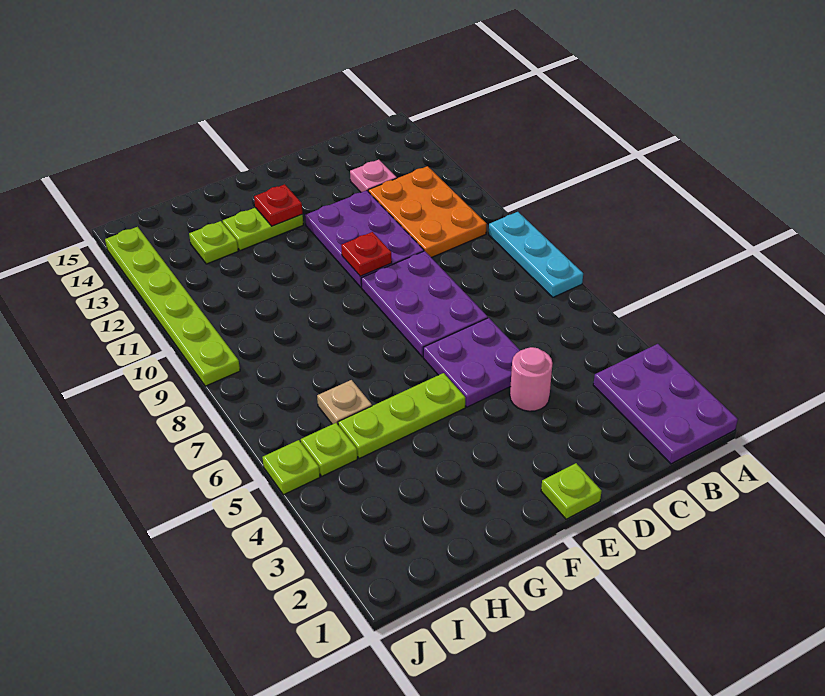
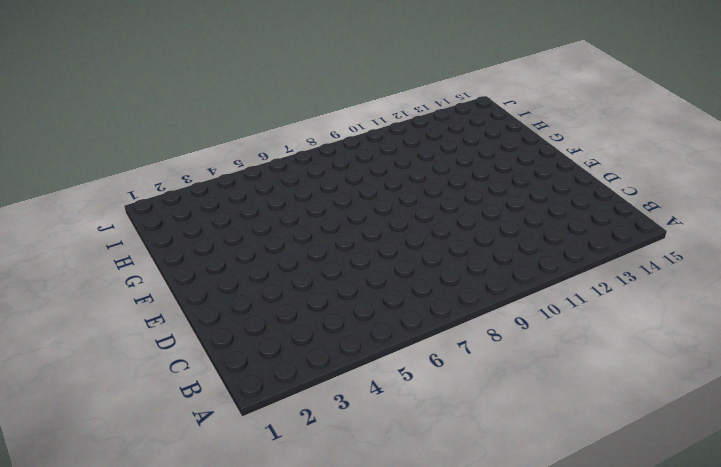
none -> purple 2x3 plate [593,344,738,464]
none -> cyan 1x3 plate [489,212,583,297]
none -> orange 2x3 plate [368,166,486,258]

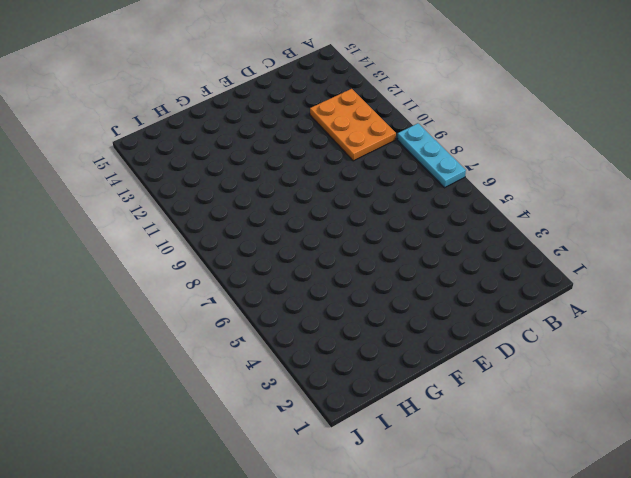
none -> purple 2x3 plate [593,344,738,464]
none -> pink 1x1 plate [350,159,397,192]
none -> pink 1x1 round brick [510,347,553,411]

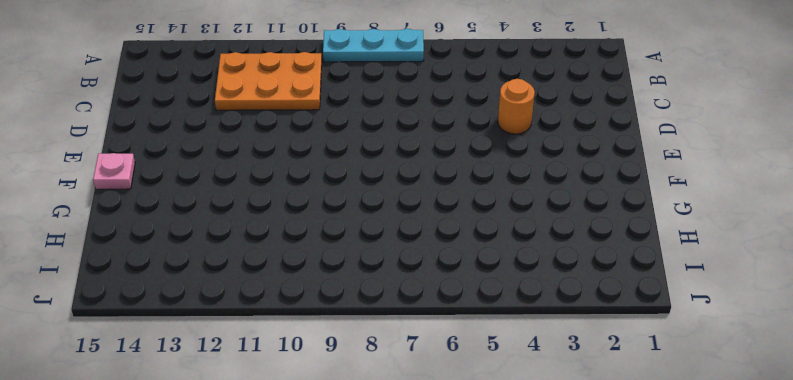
orange 1x1 round brick [498,79,535,134] -> pink 1x1 round brick [510,347,553,411]
pink 1x1 plate [93,153,135,189] -> pink 1x1 plate moved to [350,159,397,192]
none -> purple 2x3 plate [593,344,738,464]
none -> purple 2x2 plate [423,318,520,407]
none -> purple 2x3 plate [361,251,488,357]

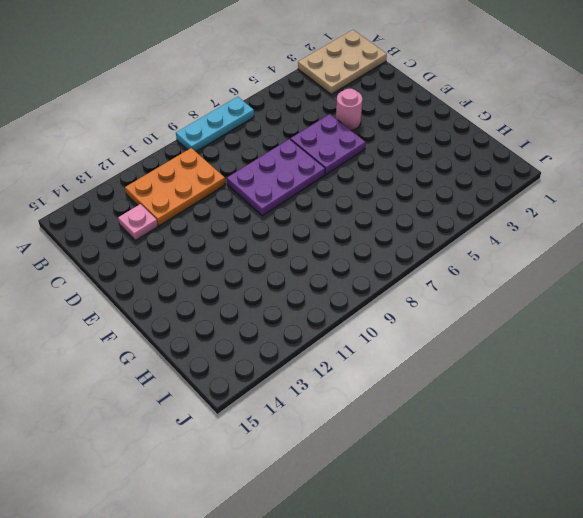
tan 2x3 plate [298,30,387,94] -> purple 2x3 plate [593,344,738,464]
none -> purple 2x3 plate [305,190,424,287]
none -> lime 1x1 plate [541,463,602,519]
none -> lime 1x3 plate [338,373,465,458]

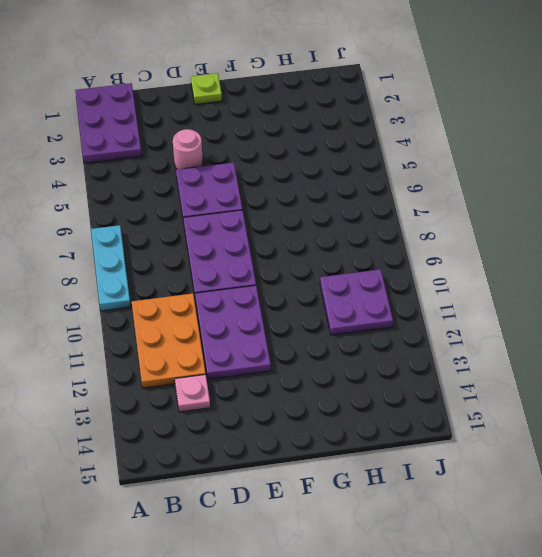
purple 2x2 plate [320,269,393,335] -> none
none -> lime 1x3 plate [338,373,465,458]
none -> lime 1x2 plate [223,208,303,251]
none -> tan 1x1 plate [317,380,372,424]

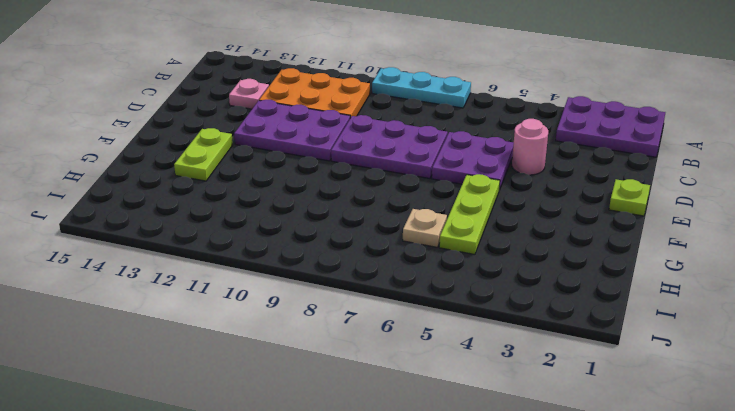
none -> lime 1x1 plate [189,221,238,264]
none -> lime 1x1 plate [301,423,357,476]
none -> lime 1x1 plate [262,440,320,495]

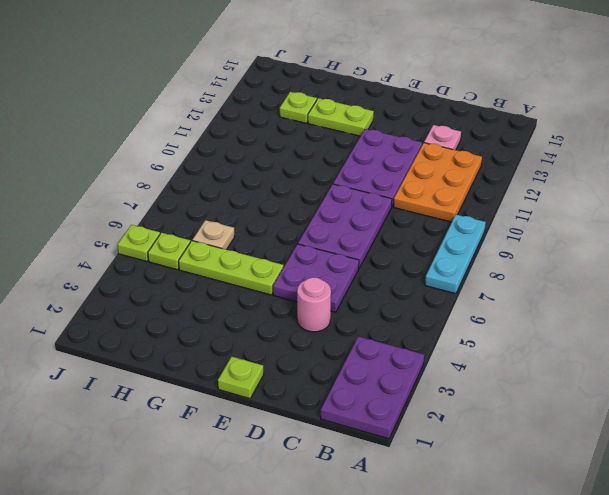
none -> lime 1x6 plate [105,227,240,386]
none -> red 1x1 plate [341,232,392,276]
none -> red 1x1 plate [254,184,303,226]

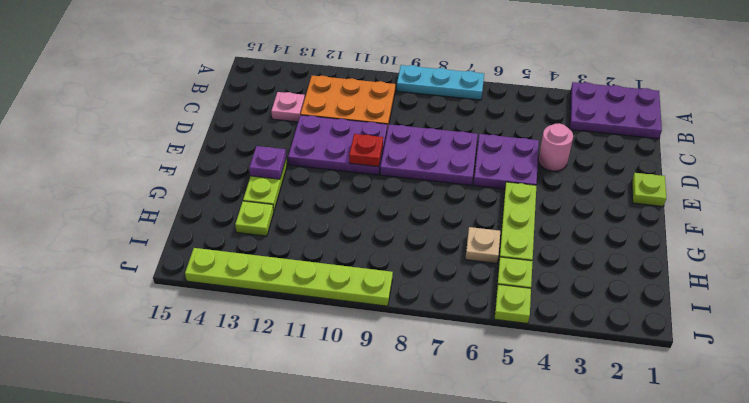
purple 1x1 plate [249,146,286,179] -> red 1x1 plate [254,184,303,226]

